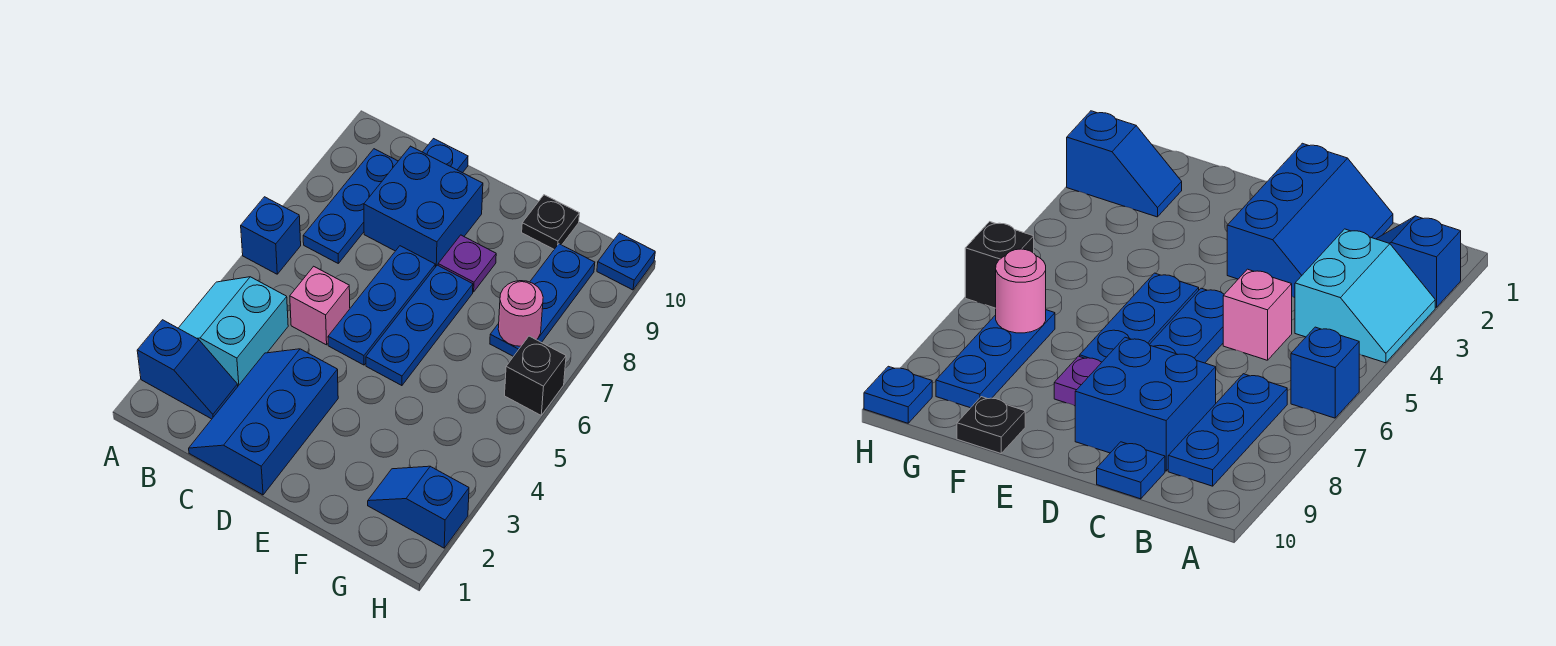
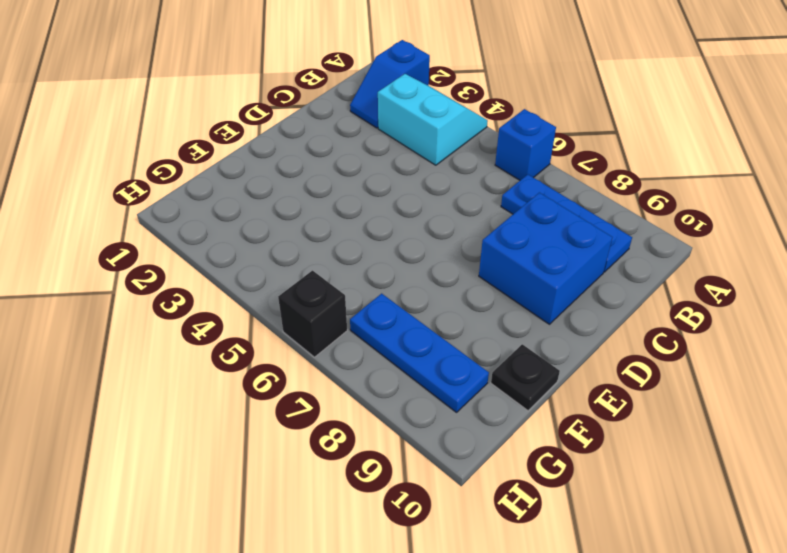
none -> blue 2x3 slope [189,349,338,495]
none -> pink 1x1 brick [290,266,350,345]
none -> blue 1x1 plate [423,139,468,173]

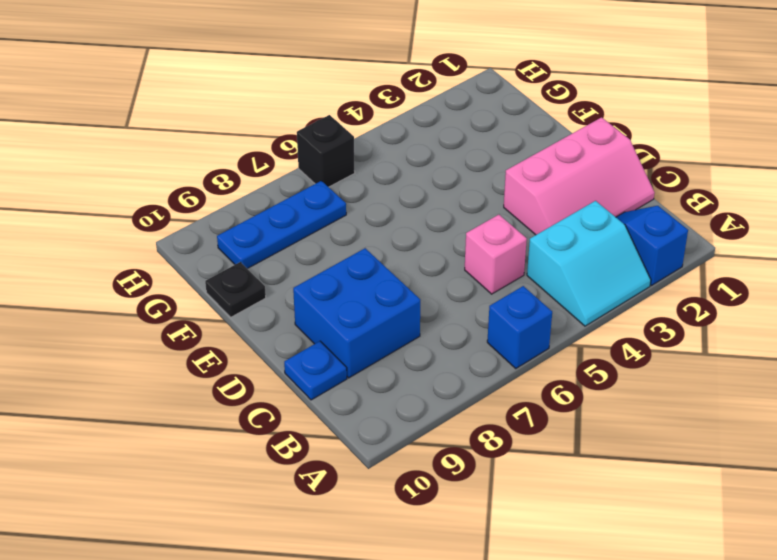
pink 2x3 slope [504,117,655,235] -> blue 2x3 slope [189,349,338,495]
none -> blue 1x3 plate [303,149,398,263]
none -> blue 1x3 plate [328,246,435,365]
none -> blue 1x3 plate [366,265,473,386]

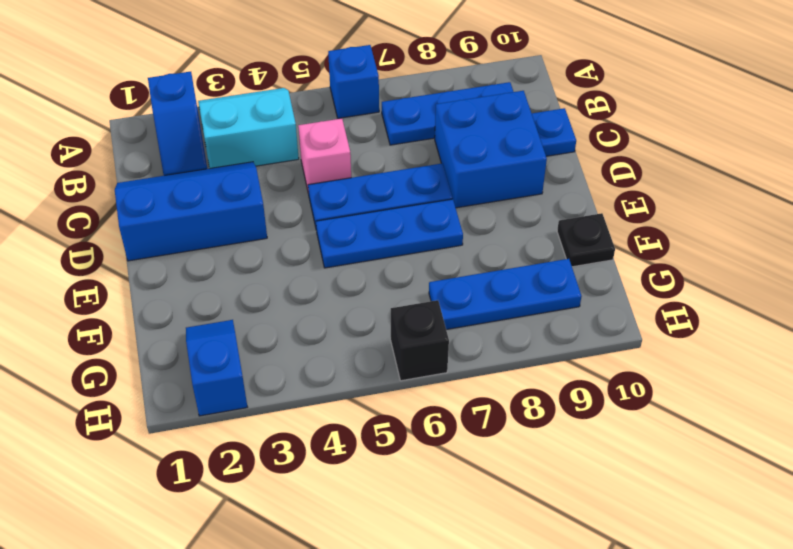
none -> purple 1x1 plate [438,235,496,292]
none -> blue 1x1 plate [597,233,655,290]
none -> pink 1x1 round brick [498,281,543,346]

